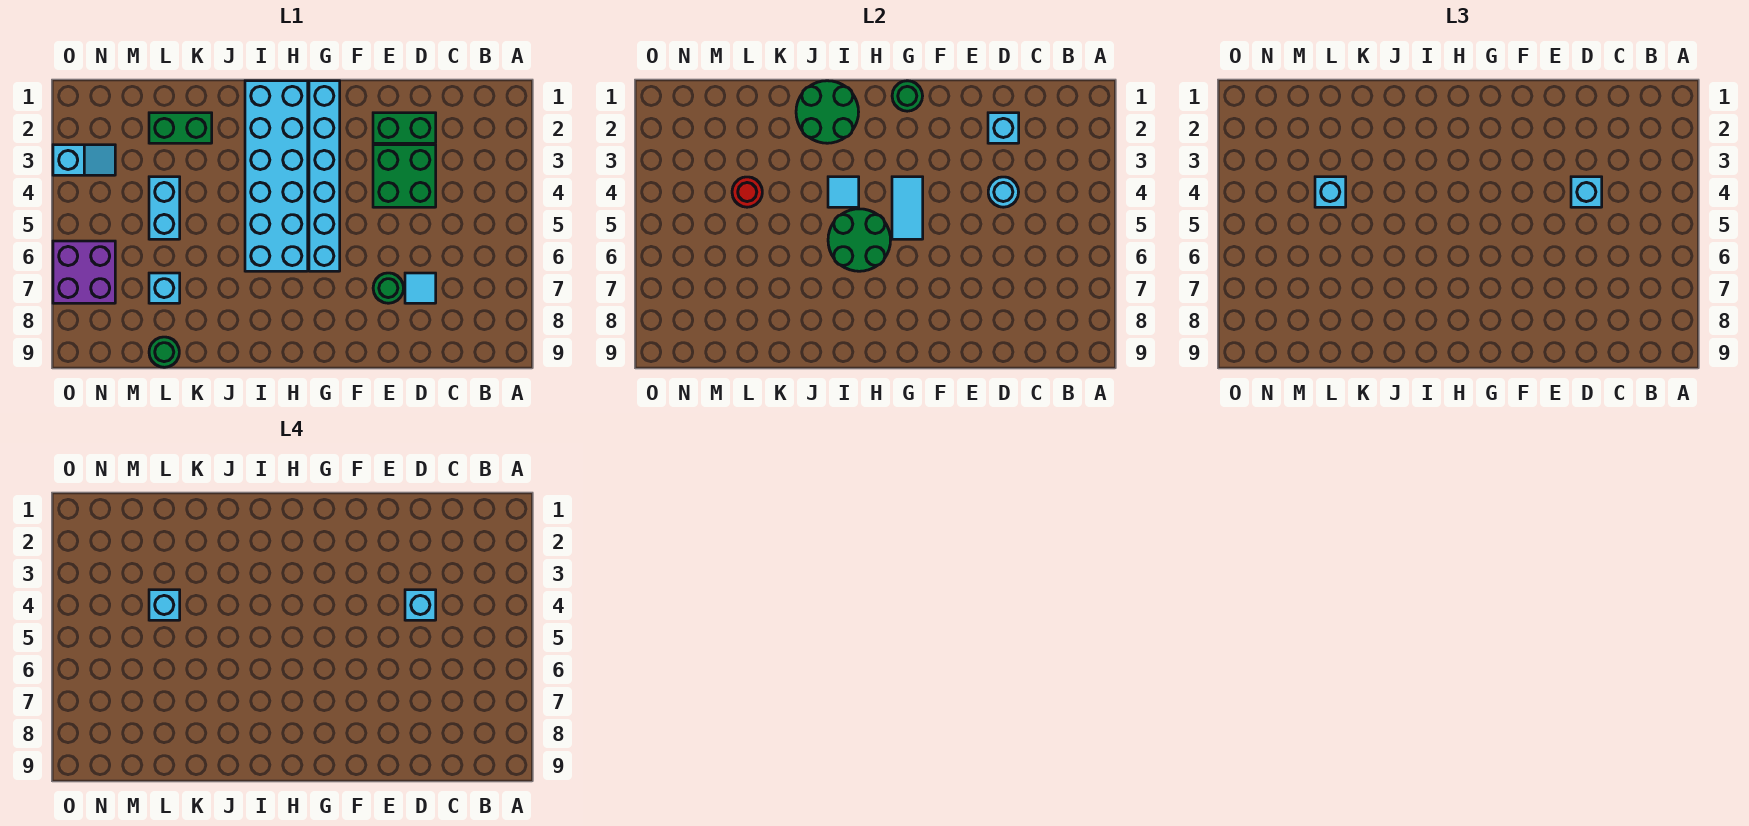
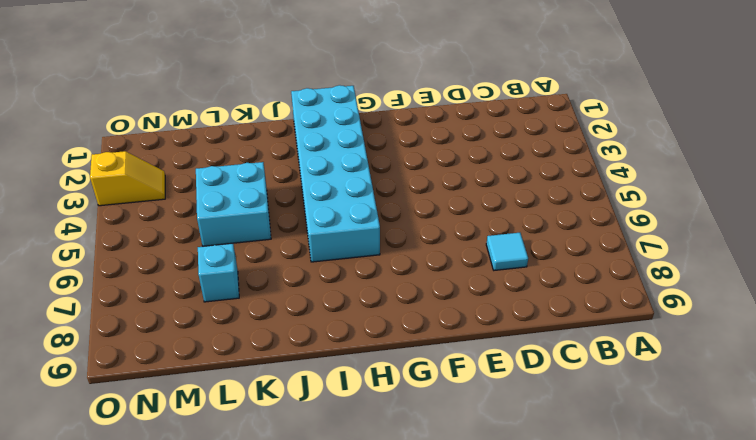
cyan 2x2 brick [196,162,271,246] -> cyan 1x2 brick [149,177,180,239]
yellow 1x2 slope [90,151,165,206] -> cyan 1x2 slope [53,145,115,175]
none -> green 1x2 brick [373,113,436,143]
none -> green 2x2 brick [373,145,436,207]
none -> green 1x1 round brick [373,273,404,303]

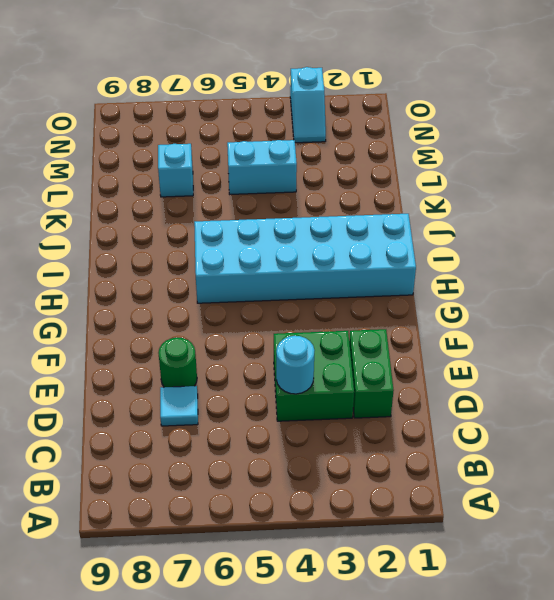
none -> cyan 1x6 brick [309,81,340,271]
none -> green 1x2 brick [149,113,212,143]
none -> green 1x1 round brick [149,337,179,367]

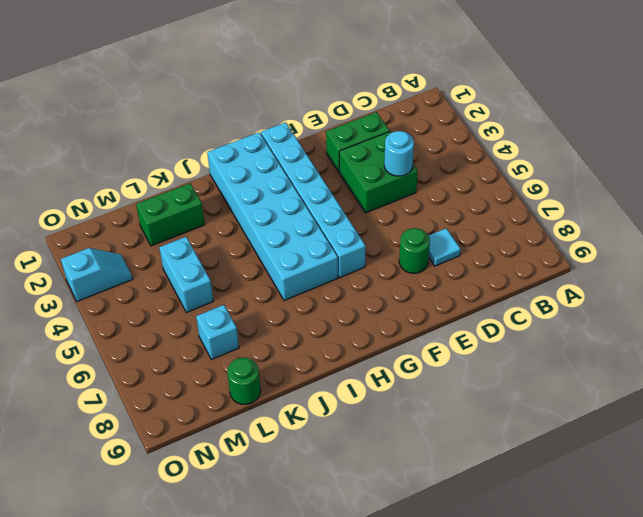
none -> purple 2x2 brick [53,241,115,303]
none -> cyan 1x1 brick [988,113,1019,143]
none -> green 1x1 round brick [892,81,923,111]

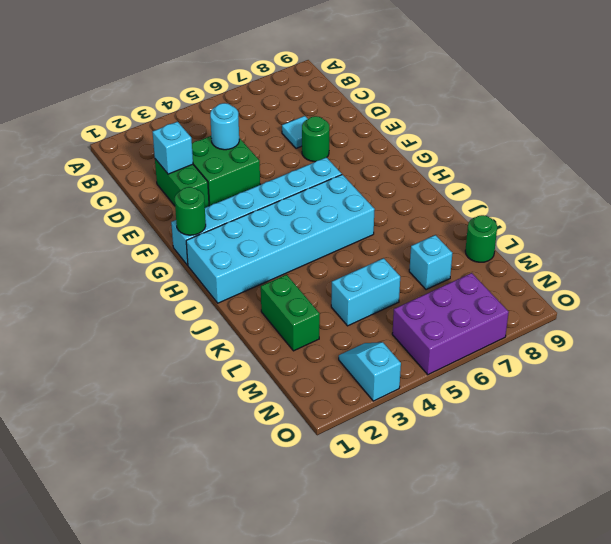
purple 2x3 brick [392,273,509,375] -> purple 2x2 brick [53,241,115,303]
none -> cyan 1x2 tile [892,177,923,239]
none -> green 2x2 round brick [828,209,891,271]
none -> green 2x2 round brick [796,81,859,143]

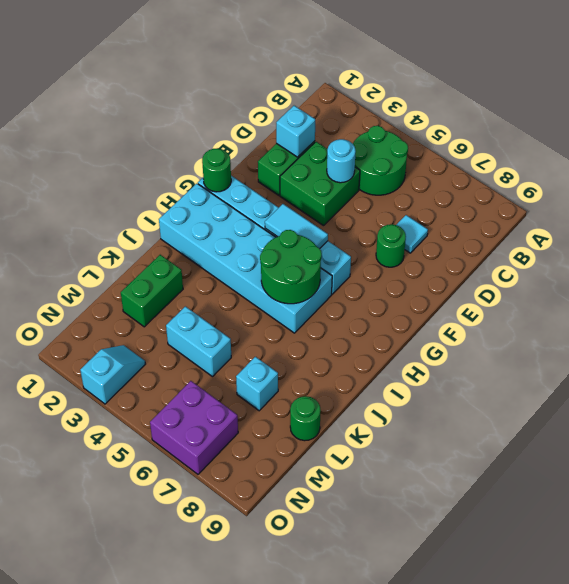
green 2x2 round brick [353,126,408,195] -> green 2x2 round brick moved to [796,81,859,143]
none -> cyan 1x1 tile [828,177,859,207]
none -> red 1x1 round brick [732,177,762,207]
none -> cyan 1x1 brick [1571,177,1602,207]

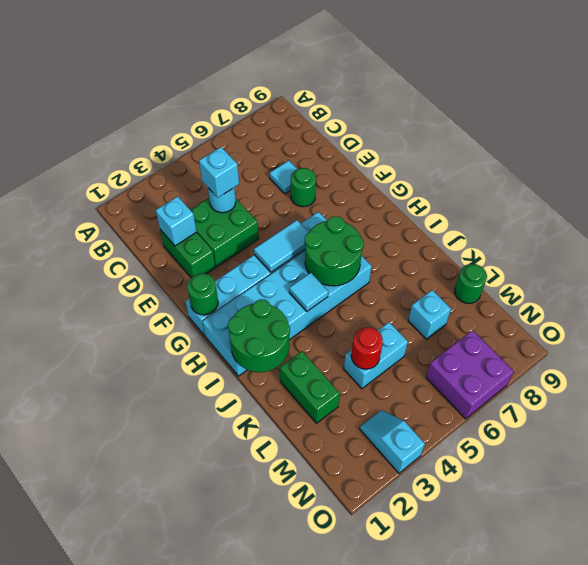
none -> cyan 1x1 brick [1315,177,1346,207]
none -> cyan 1x1 brick [405,590,436,620]
none -> cyan 1x1 brick [149,590,180,620]

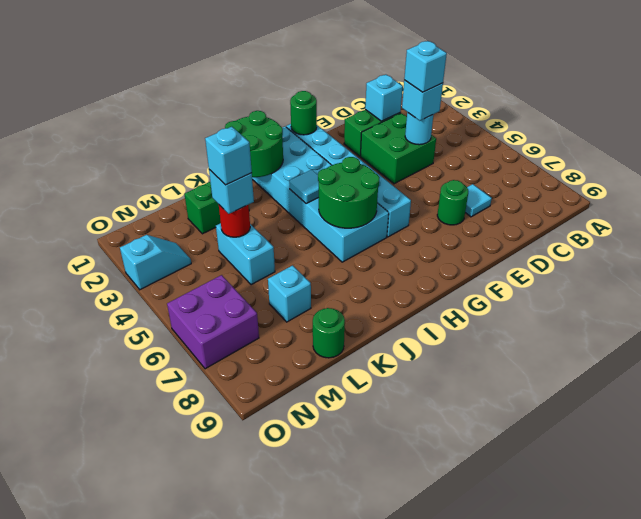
none -> cyan 1x2 tile [892,177,923,239]

